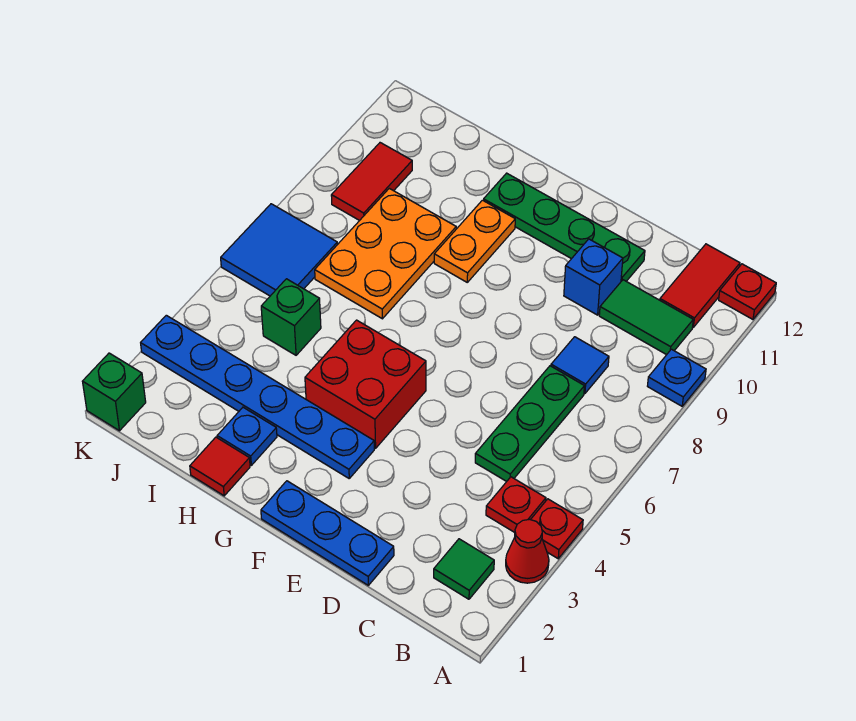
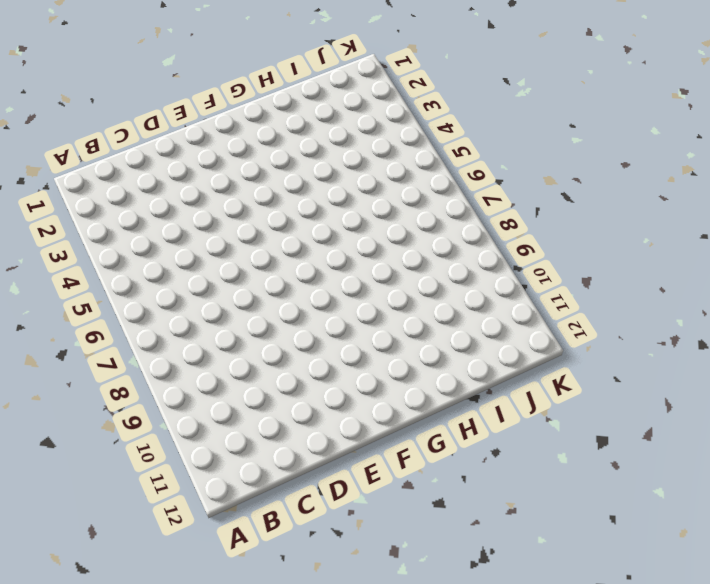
none -> red 1x1 cone [506,519,549,583]
none -> red 1x1 plate [531,499,583,559]
none -> blue 1x1 plate [648,349,706,406]

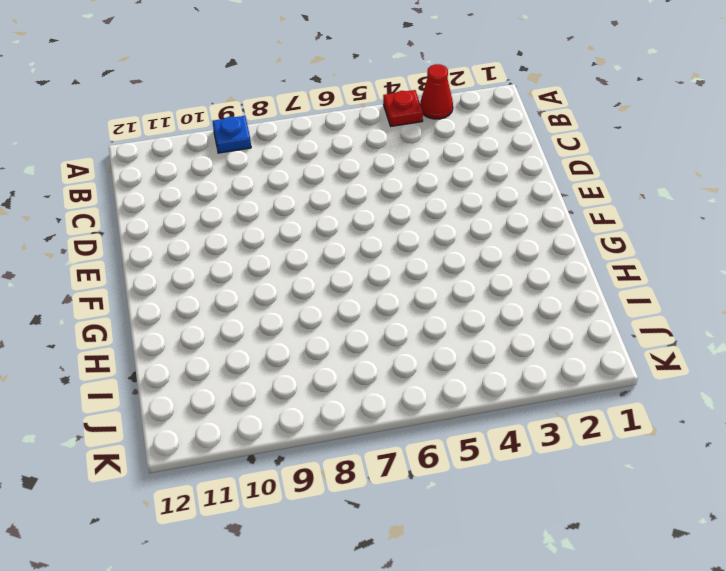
none -> red 1x1 plate [719,264,776,319]
none -> green 1x1 tile [434,539,494,599]
none -> red 1x1 plate [486,477,546,533]

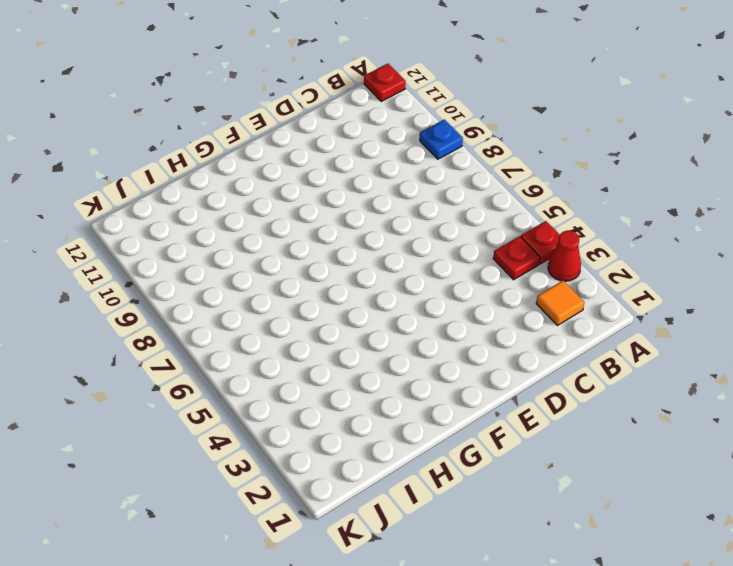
orange 1x1 tile [536,281,584,325] -> green 1x1 tile [434,539,494,599]
none -> green 1x2 tile [599,280,693,355]
none -> red 1x2 tile [660,244,740,327]
none -> green 1x3 plate [475,366,584,482]

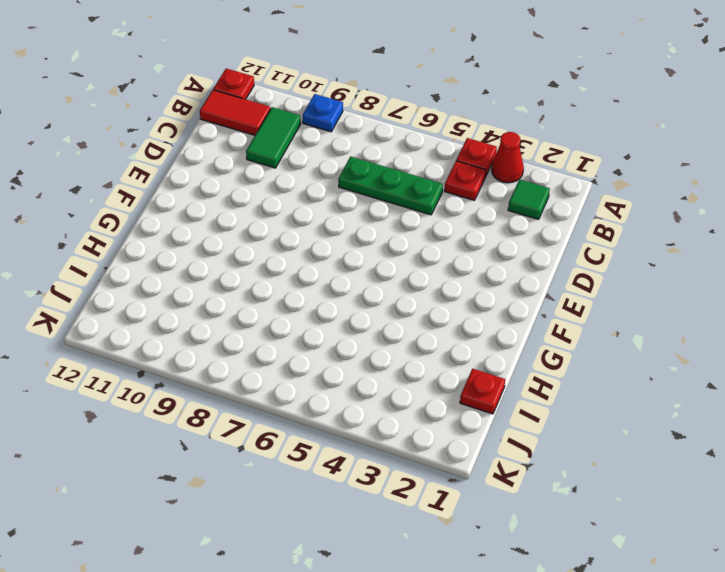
red 1x1 plate [460,369,505,414] -> none
none -> blue 1x1 tile [551,337,609,394]
none -> blue 1x3 plate [261,481,394,585]
none -> blue 1x1 brick [564,239,623,315]

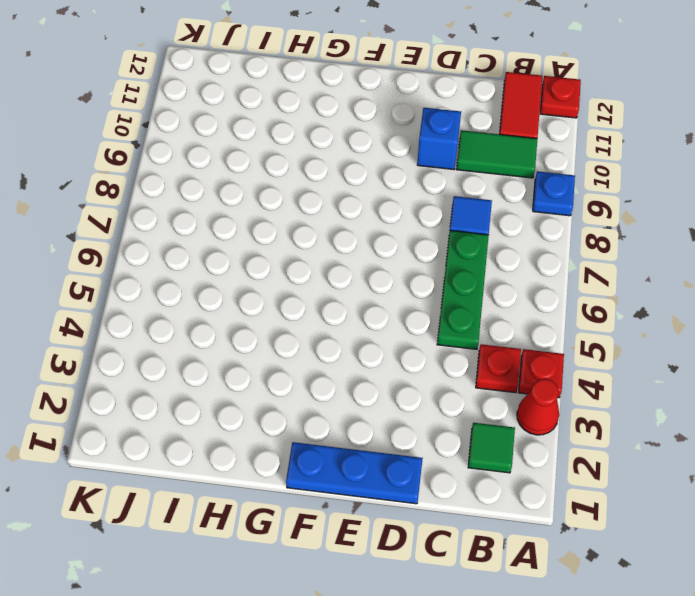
none -> green 1x4 plate [483,173,645,281]
none -> blue 1x6 plate [141,315,374,478]
none -> red 2x2 brick [305,320,426,448]

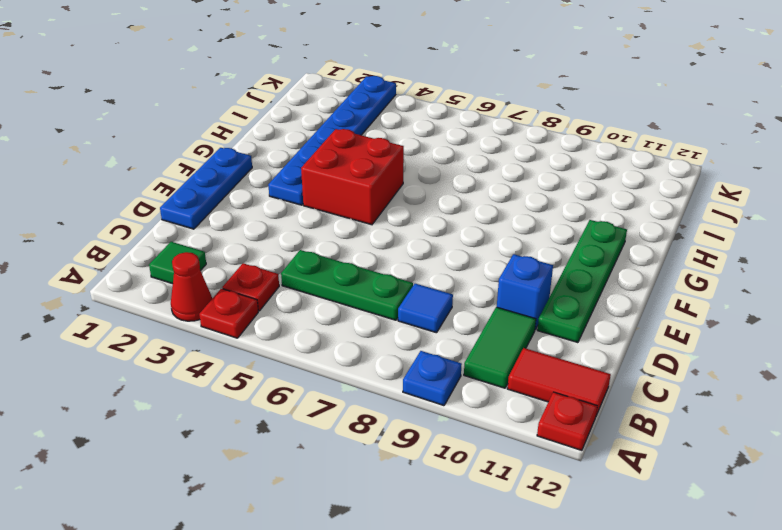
none -> orange 1x2 plate [434,200,515,282]
none -> red 1x1 tile [190,437,250,496]
none -> blue 1x1 plate [217,407,277,465]

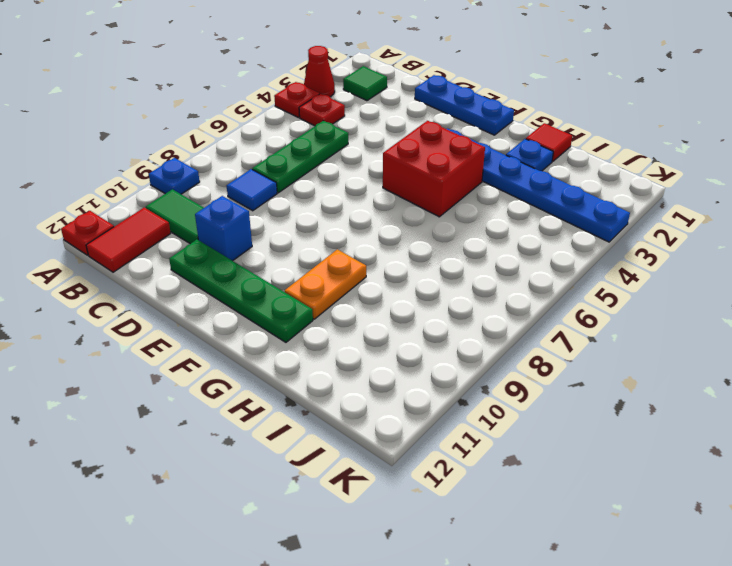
none -> orange 2x3 plate [315,188,456,319]
none -> green 1x1 brick [261,279,321,355]
none -> blue 2x2 tile [221,204,337,296]

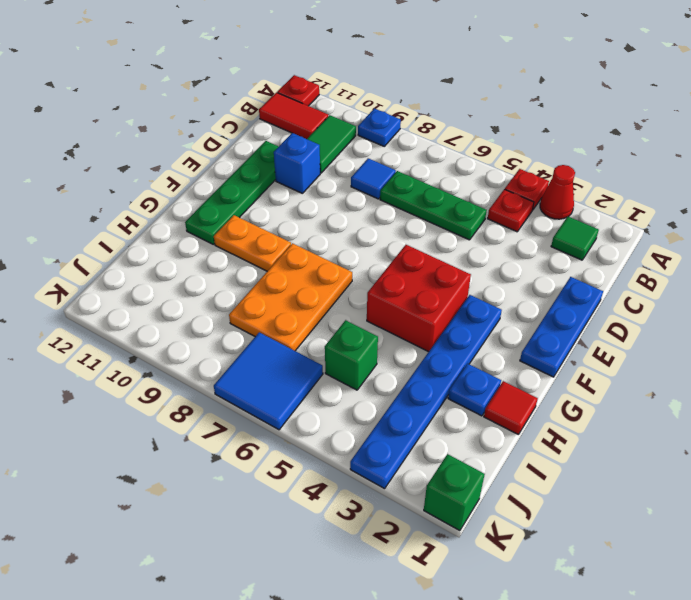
orange 2x3 plate [229,243,352,351] -> orange 2x3 plate turned to [315,188,456,319]
none -> red 1x2 tile [331,143,412,221]

